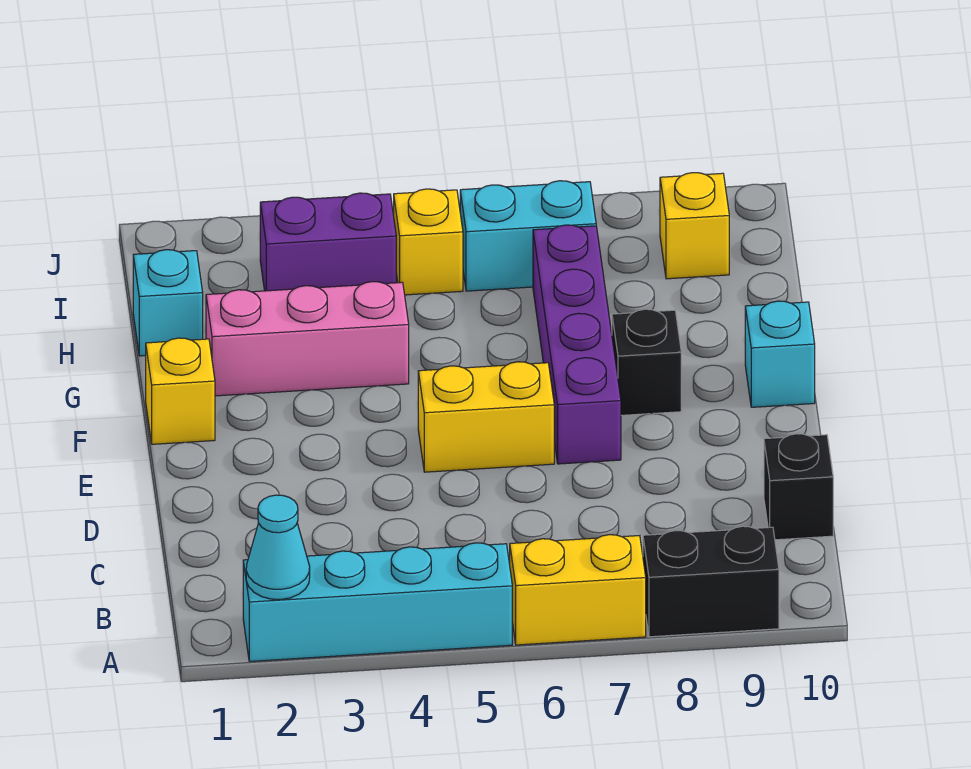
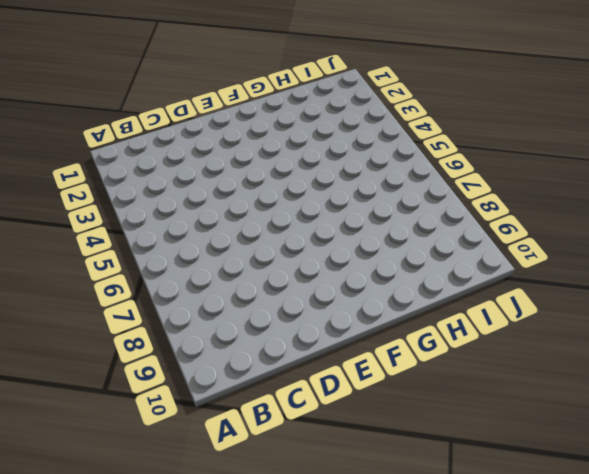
none -> cyan 1x4 brick [243,543,512,661]
none -> yellow 1x2 brick [510,535,646,645]
none -> black 1x2 brick [643,526,779,637]

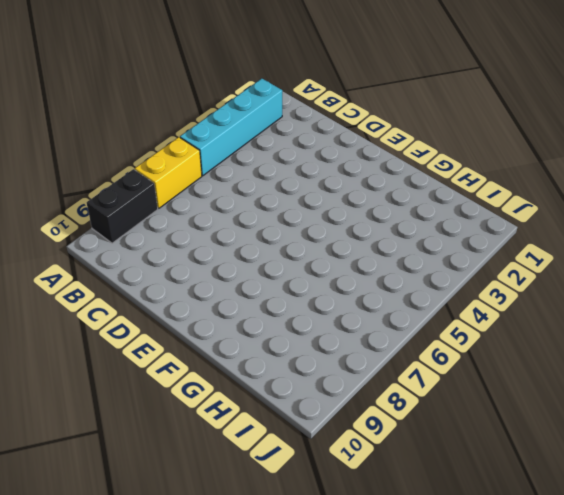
none -> black 1x1 brick [764,434,833,540]
none -> yellow 1x2 brick [418,362,554,472]
none -> purple 1x4 brick [533,225,621,464]

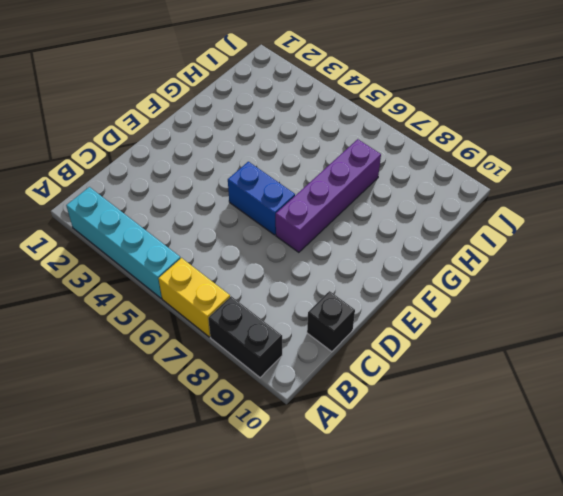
blue 1x2 brick [228,162,295,235] -> yellow 1x2 brick [418,362,554,472]
none -> yellow 1x1 brick [146,338,215,444]
none -> black 1x1 brick [612,309,681,415]
none -> cyan 1x1 brick [745,301,815,407]

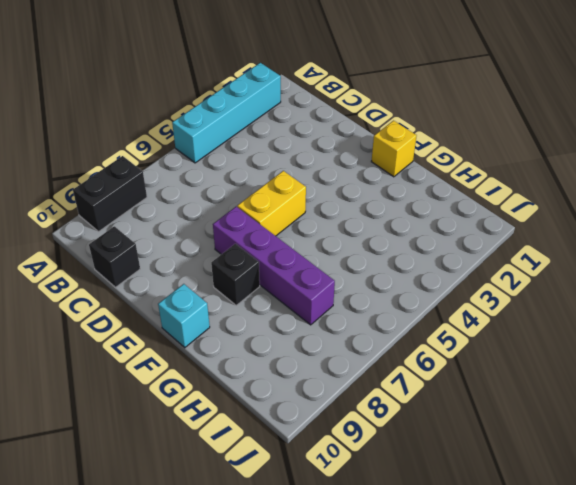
none -> yellow 1x2 brick [510,535,646,645]
none -> pink 1x3 brick [206,282,409,396]
none -> cyan 1x1 brick [133,250,203,356]

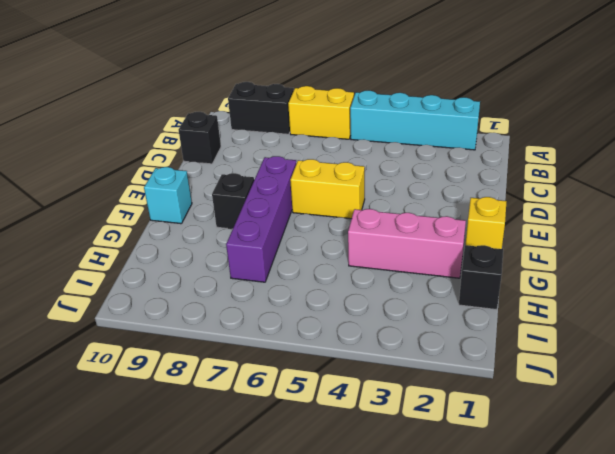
black 1x1 brick [459,245,503,310] -> cyan 1x1 brick [133,250,203,356]
none -> purple 1x2 brick [260,193,396,291]
none -> yellow 1x1 brick [394,189,463,295]
none -> cyan 1x2 brick [460,181,596,291]

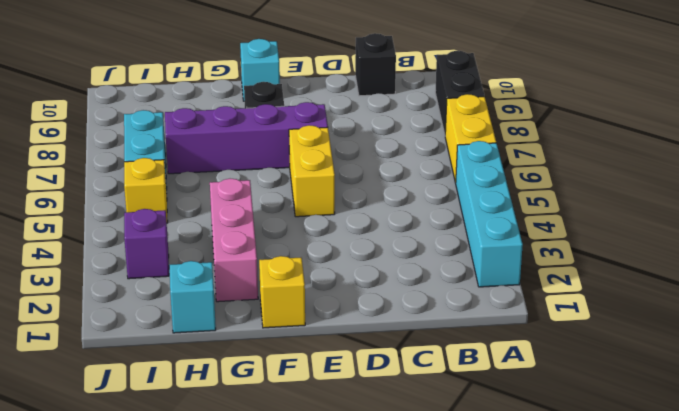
purple 1x1 brick [124,209,169,279] -> purple 1x2 brick [260,193,396,291]
none -> yellow 1x1 brick [660,173,729,279]
none -> cyan 1x1 cone [246,495,310,599]

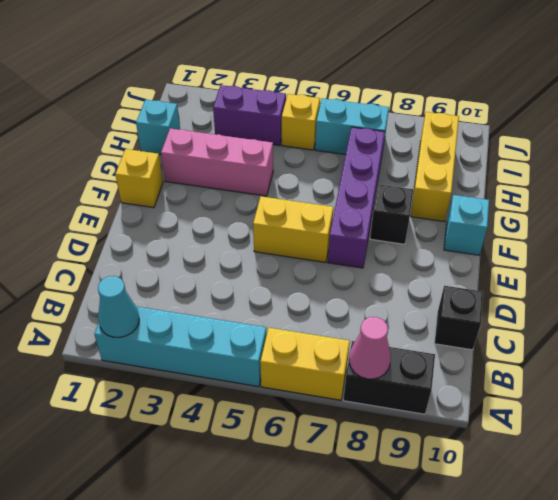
pink 1x1 cone [349,317,391,379] -> none
yellow 1x3 brick [411,112,459,222] -> yellow 1x1 brick [660,173,729,279]

